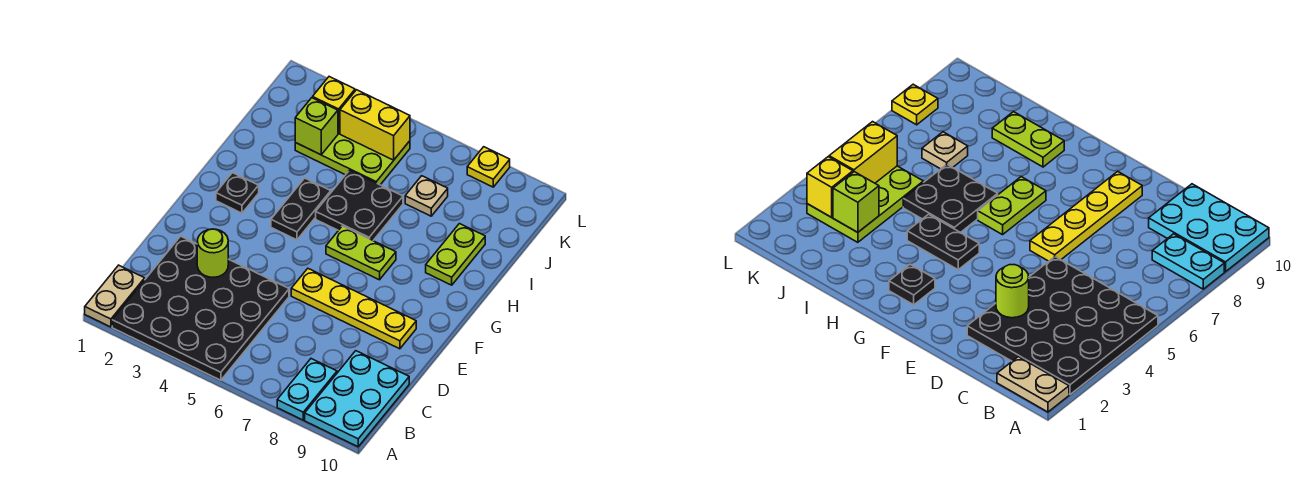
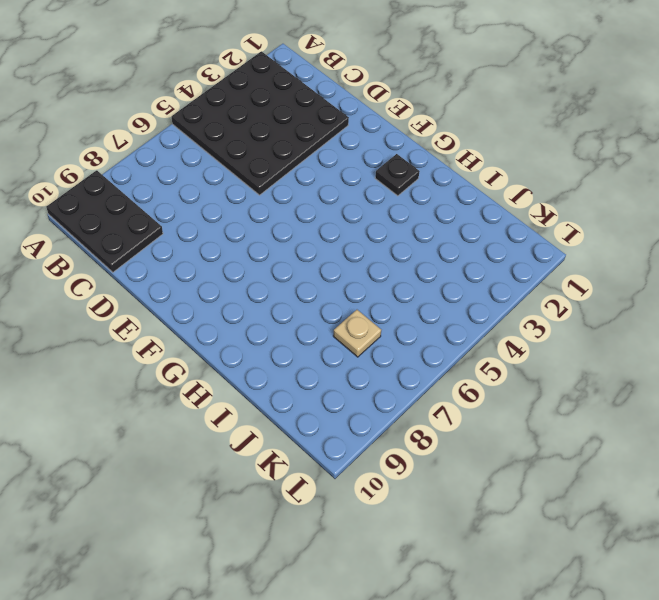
black 2x3 plate [46,170,163,272] -> cyan 2x3 plate [305,351,409,447]
none -> tan 1x2 plate [85,265,145,327]
none -> cyan 1x2 plate [277,359,337,420]
none -> yellow 1x4 plate [291,269,416,349]

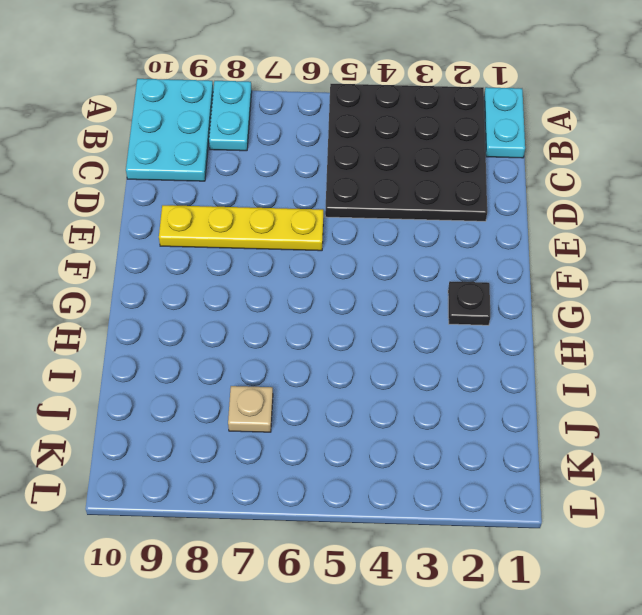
cyan 1x2 plate [484,87,525,158] -> tan 1x2 plate [85,265,145,327]
none -> black 1x2 plate [271,178,331,240]
none -> lime 1x2 plate [326,226,396,280]
none -> black 2x2 plate [316,170,403,240]

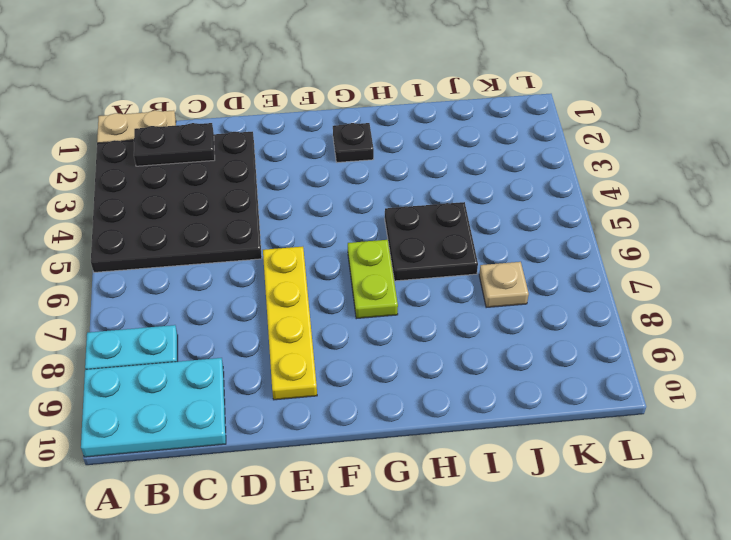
black 1x2 plate [134,123,215,166] -> black 1x2 plate moved to [271,178,331,240]
none -> lime 1x2 plate [426,224,485,285]
none -> lime 2x3 plate [295,133,410,185]
none -> yellow 1x1 plate [467,147,510,187]

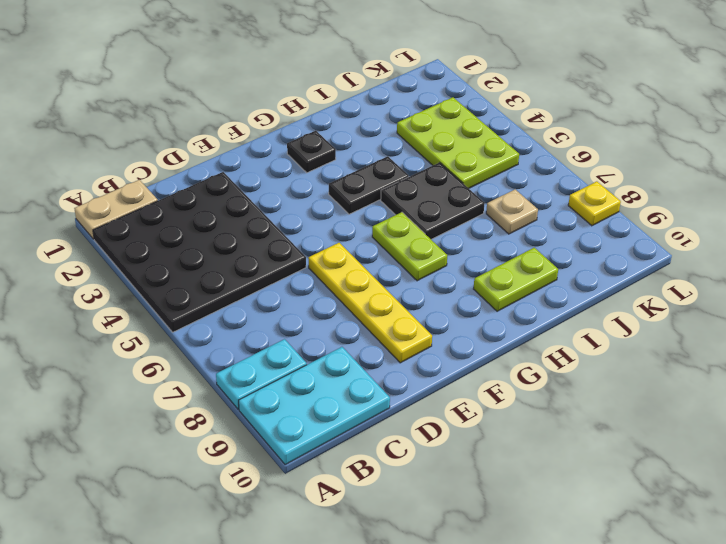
none -> lime 1x1 round brick [197,229,228,277]
none -> lime 1x1 brick [295,98,338,155]
none -> yellow 1x1 brick [313,77,355,133]

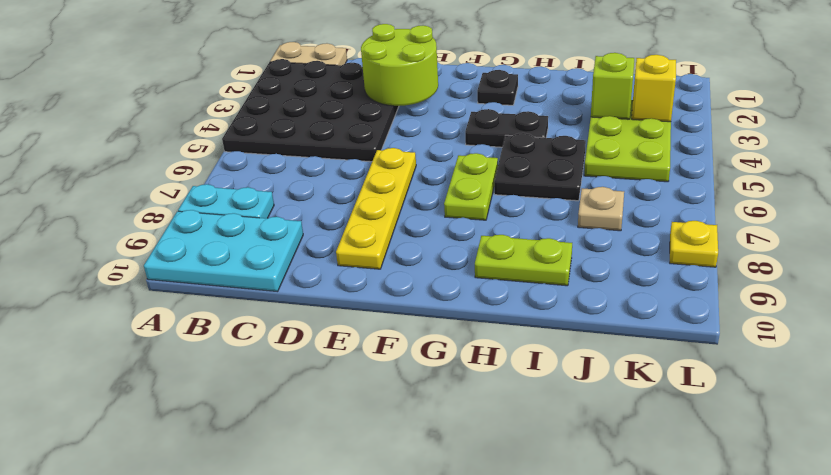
lime 2x2 round brick [361,24,438,106] -> lime 1x1 round brick [197,229,228,277]
none -> yellow 1x2 brick [340,90,410,160]

